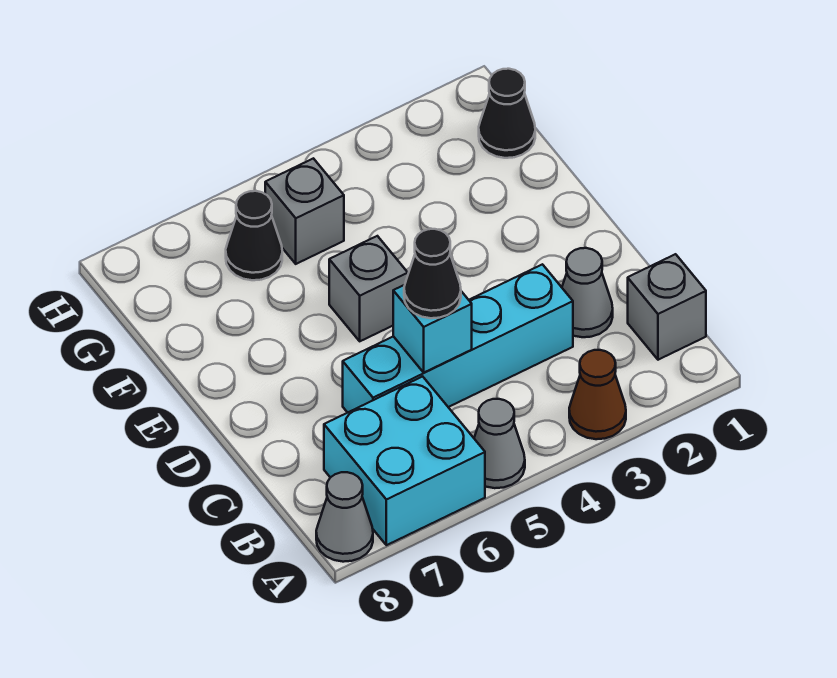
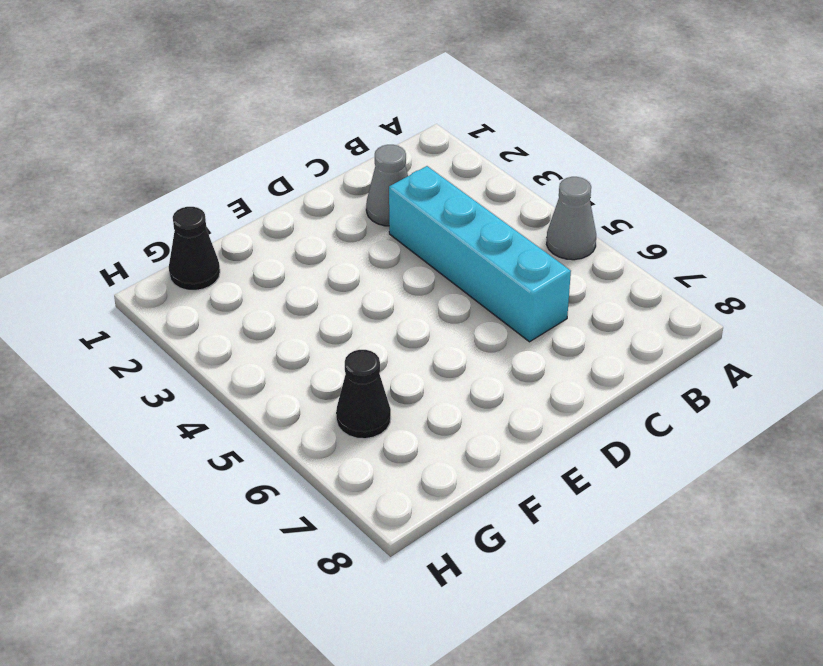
none -> brown 1x1 cone [569,350,626,439]
none -> cyan 2x2 brick [324,376,485,545]
none -> grey 1x1 cone [316,472,373,562]

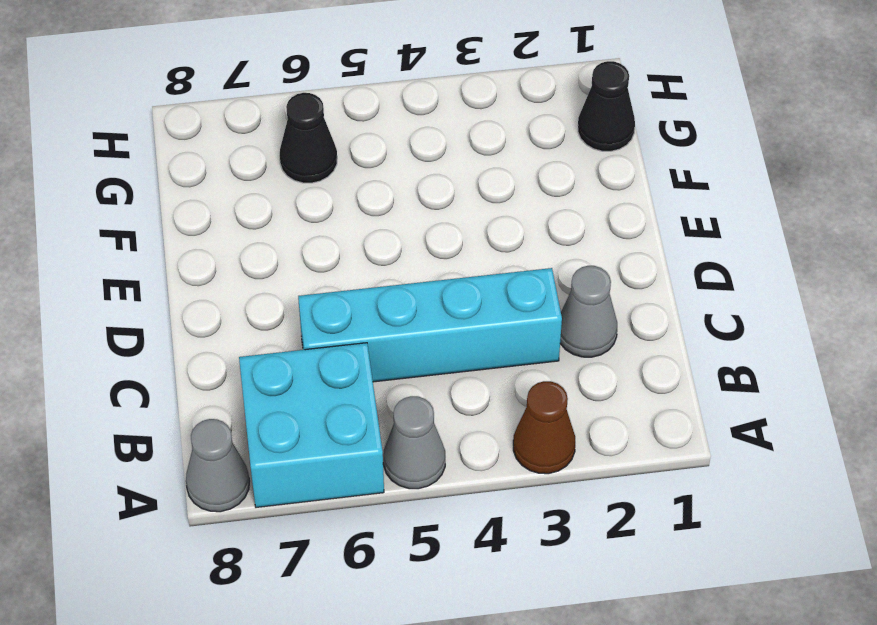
none -> grey 1x1 brick [628,254,706,360]
none -> grey 1x1 brick [329,236,408,341]
none -> grey 1x1 brick [265,158,344,264]

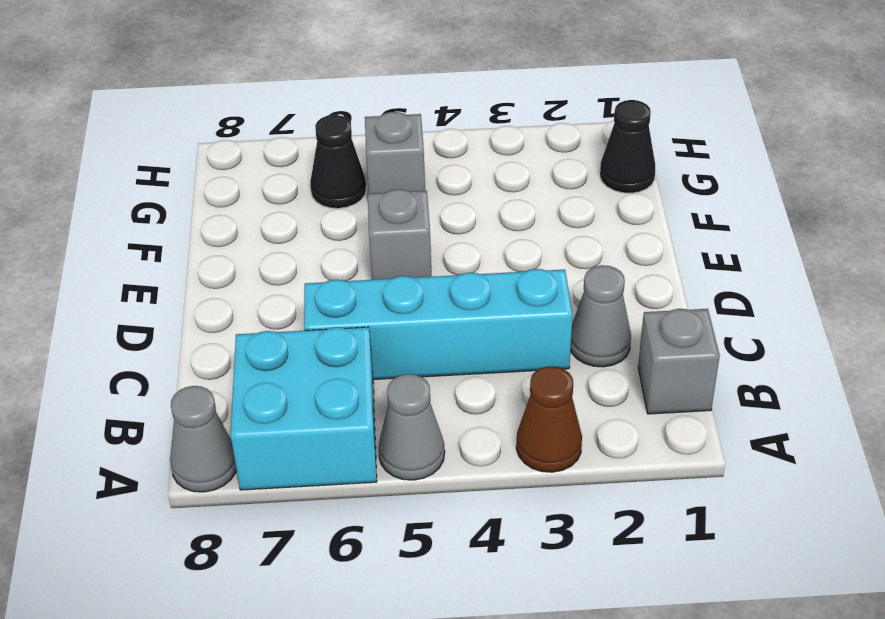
none -> cyan 1x1 brick [393,285,472,372]
none -> black 1x1 cone [404,229,461,318]

